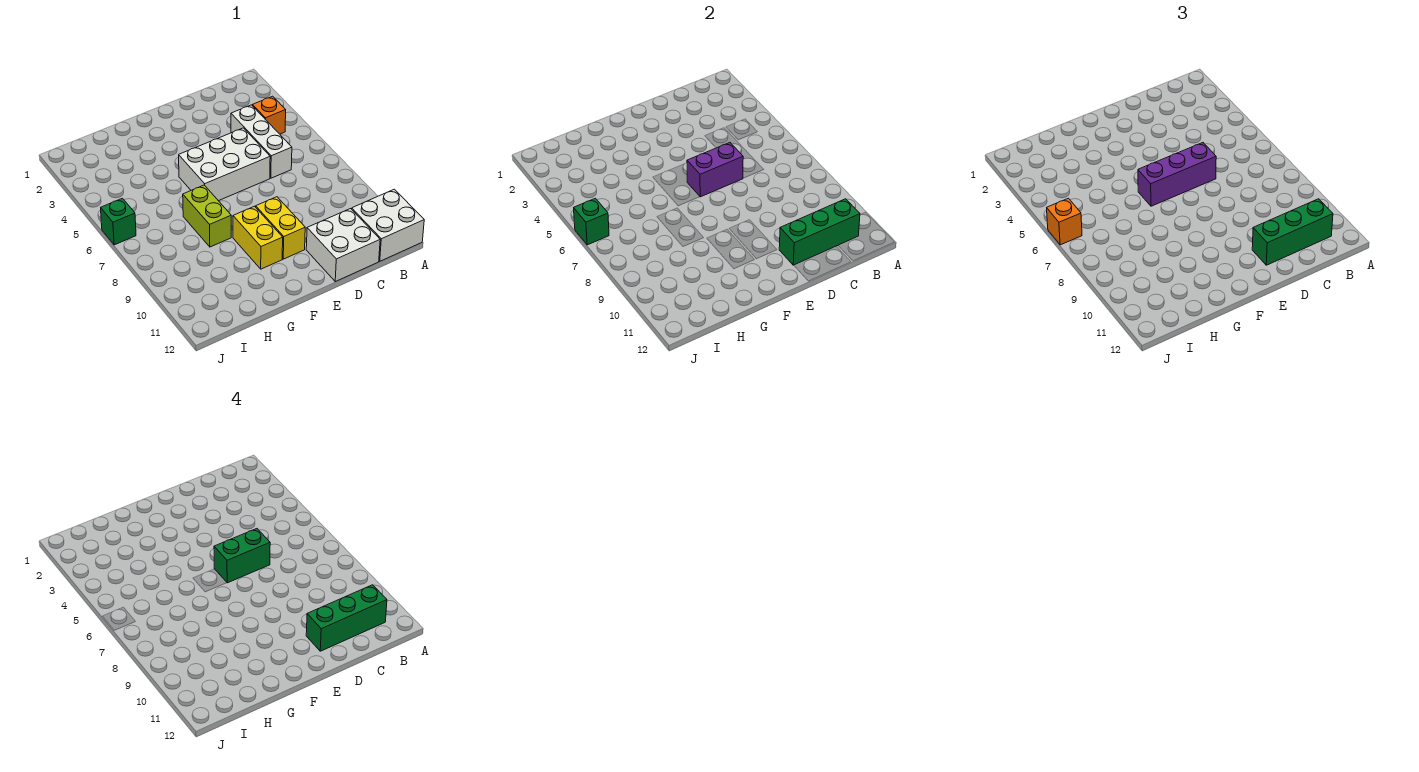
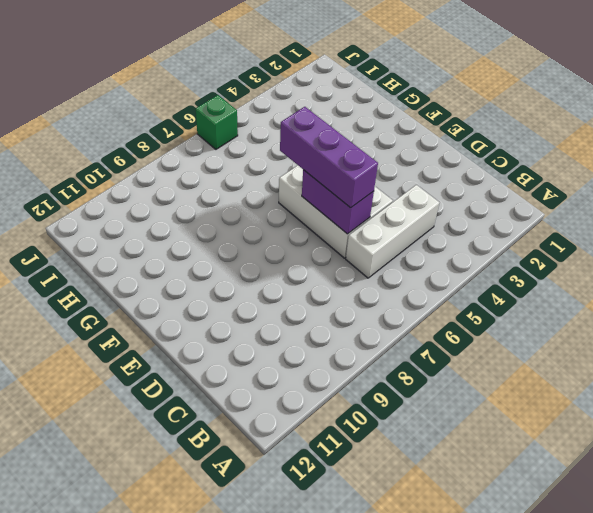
none -> white 2x2 brick [352,189,424,261]
none -> orange 1x1 brick [252,96,286,134]
none -> white 2x2 brick [306,209,380,282]

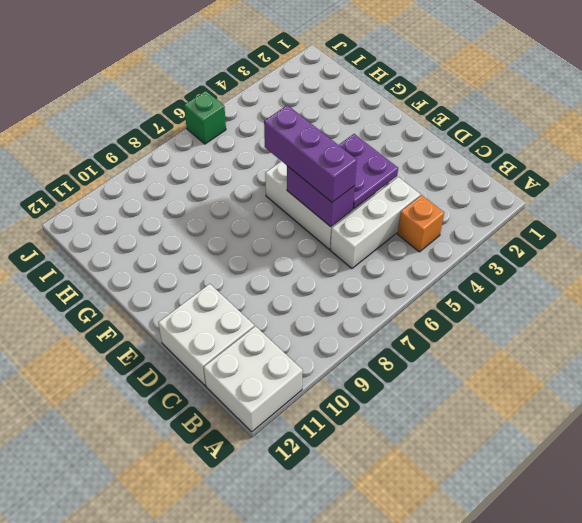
purple 2x2 plate [339,134,398,209] -> none
none -> yellow 1x2 brick [256,197,305,259]
none -> yellow 1x2 brick [233,206,283,269]
none -> lime 1x2 brick [183,185,231,247]

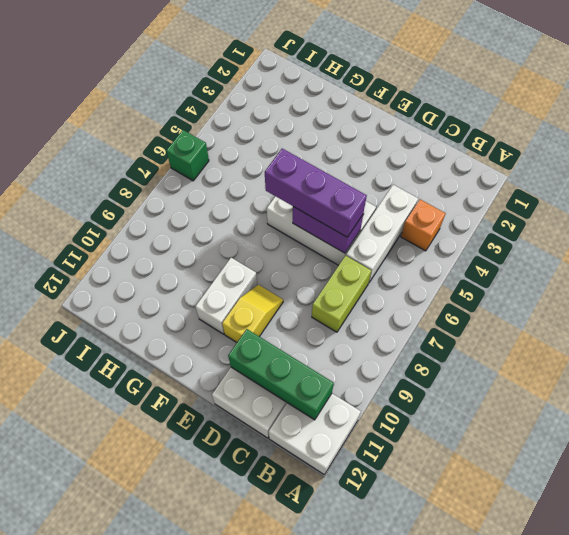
lime 1x2 brick [312,256,371,332] -> lime 1x2 brick moved to [183,185,231,247]
yellow 1x2 slope [222,285,283,342] -> yellow 1x2 brick [256,197,305,259]
white 1x2 brick [195,258,257,334] -> yellow 1x2 brick [233,206,283,269]
none -> green 1x1 brick [574,198,609,245]
none -> green 1x3 brick [1252,199,1333,265]
none -> orange 1x1 brick [1047,198,1082,245]

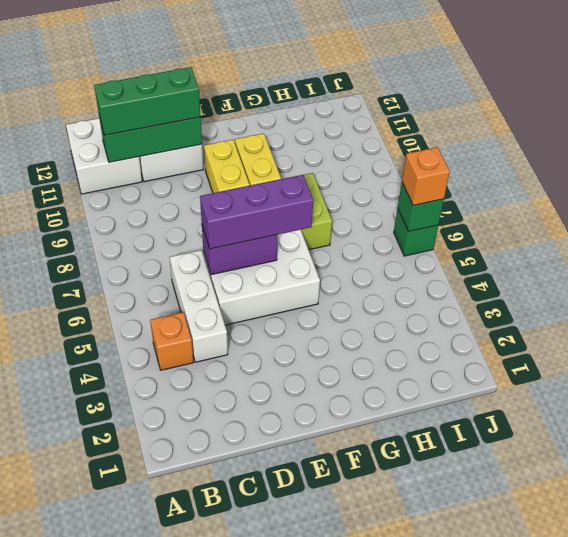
none -> green 1x3 brick [306,585,387,651]
none -> green 1x2 brick [214,529,270,583]

